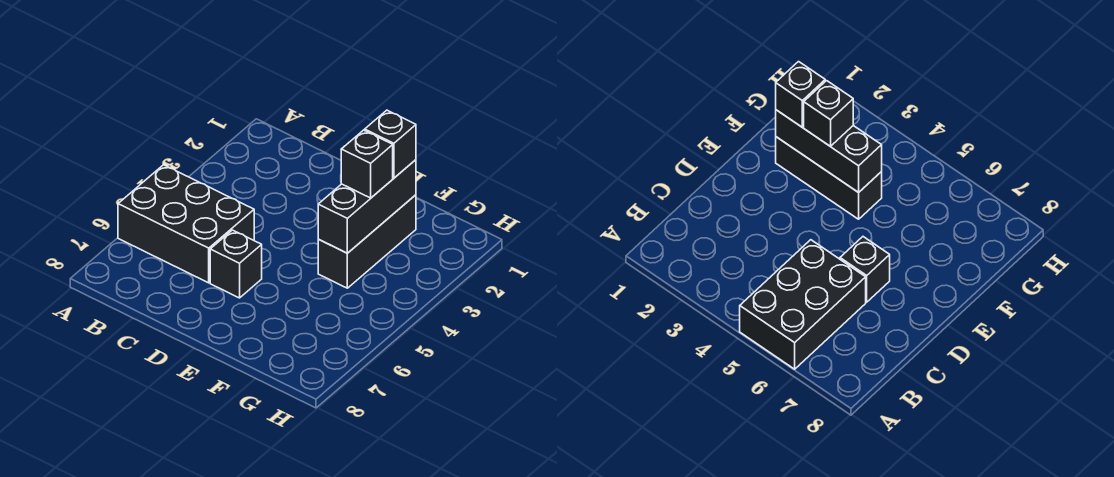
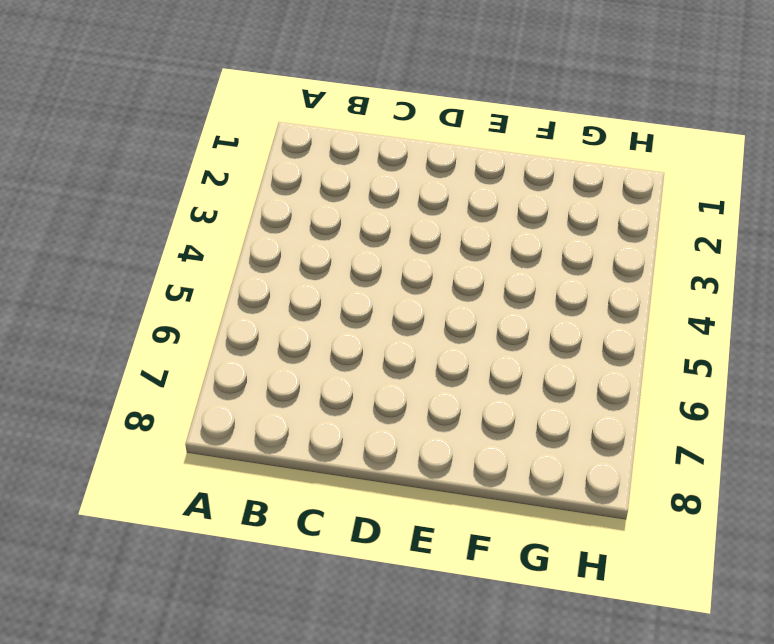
none -> black 2x3 brick [118,165,254,283]
none -> black 1x1 brick [210,230,262,298]

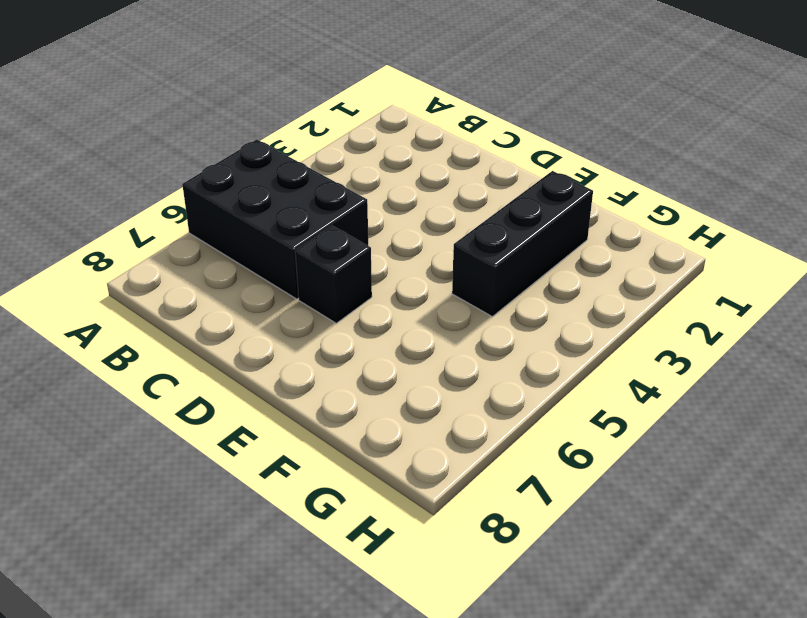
none -> black 1x3 brick [318,160,416,253]
none -> black 1x1 brick [365,110,416,178]

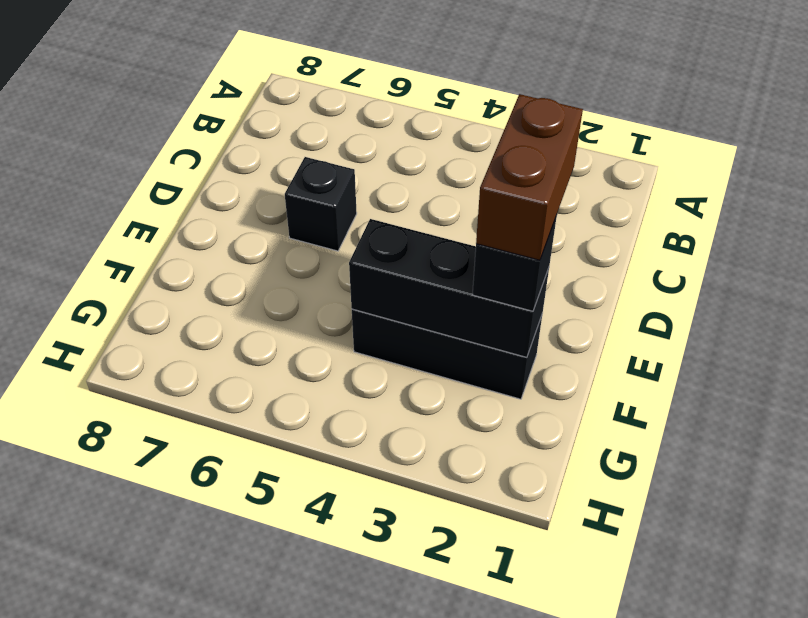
brown 1x2 brick [476,94,583,260] -> none
none -> black 2x3 brick [118,165,254,283]
none -> black 1x1 brick [341,130,393,198]

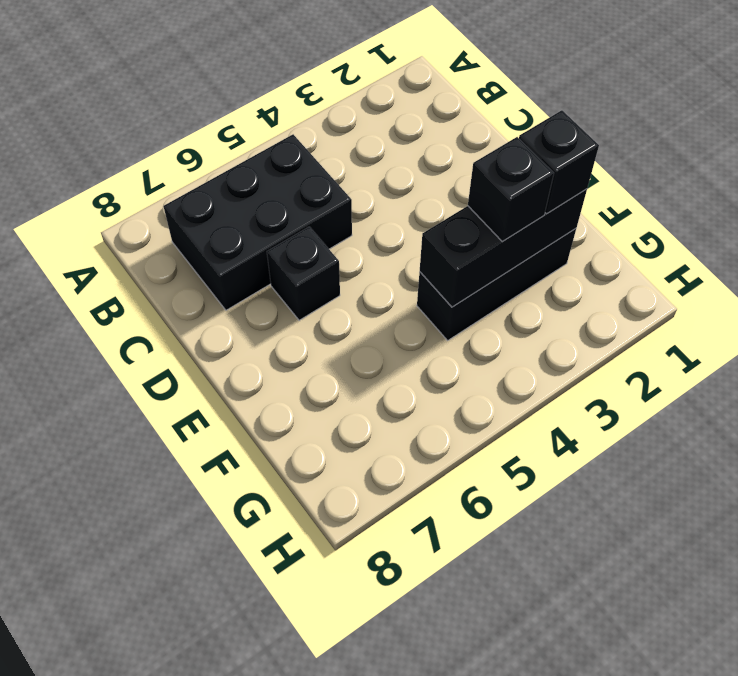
black 2x3 brick [163,134,352,310] -> black 2x3 brick turned to [118,165,254,283]

